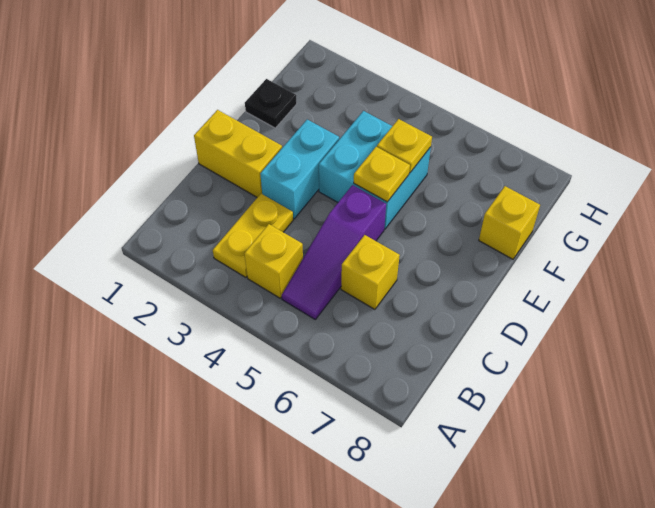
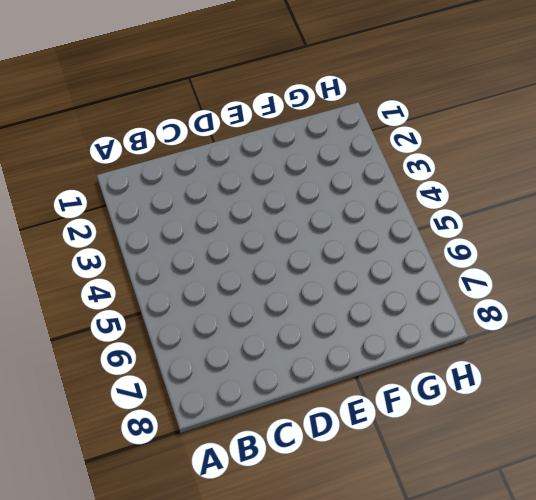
none -> yellow 1x2 plate [213,194,293,277]
none -> yellow 1x1 brick [244,224,303,298]

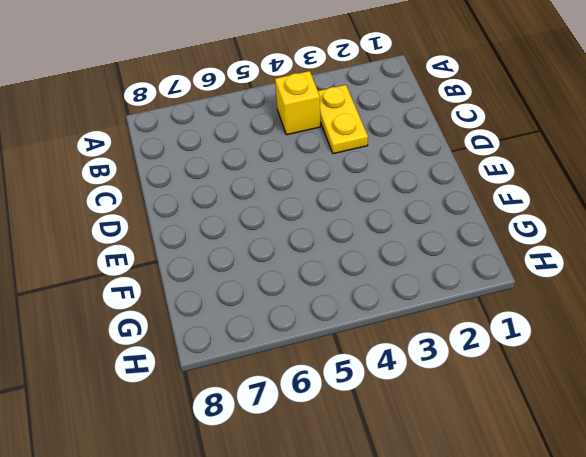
none -> purple 1x3 slope [282,185,386,319]
none -> yellow 1x1 brick [341,235,400,309]

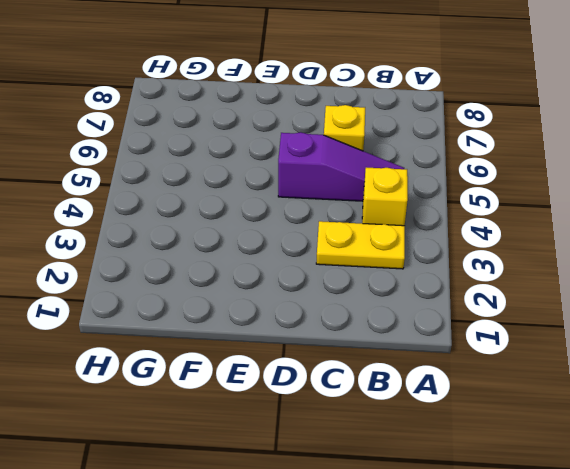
none -> yellow 1x2 brick [194,110,282,197]
none -> cyan 1x2 brick [260,120,339,219]

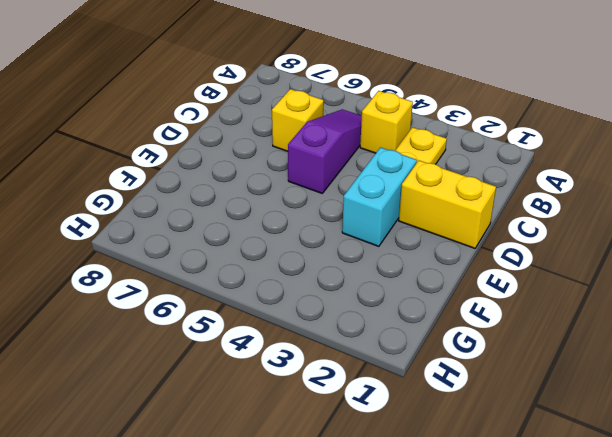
none -> cyan 2x2 brick [319,111,431,229]
none -> black 1x1 plate [245,79,297,128]

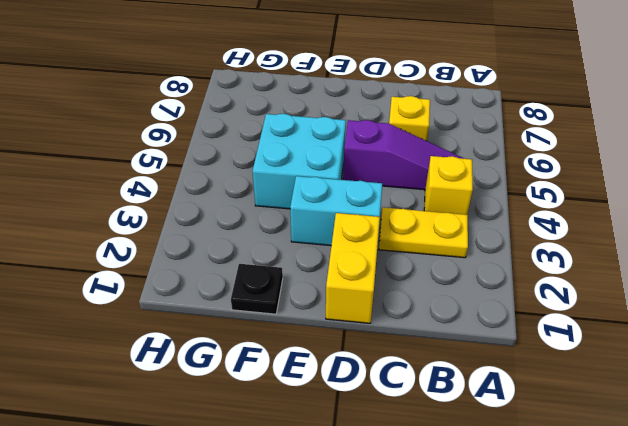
none -> yellow 1x1 brick [479,186,540,259]
none -> yellow 1x1 plate [354,147,410,202]

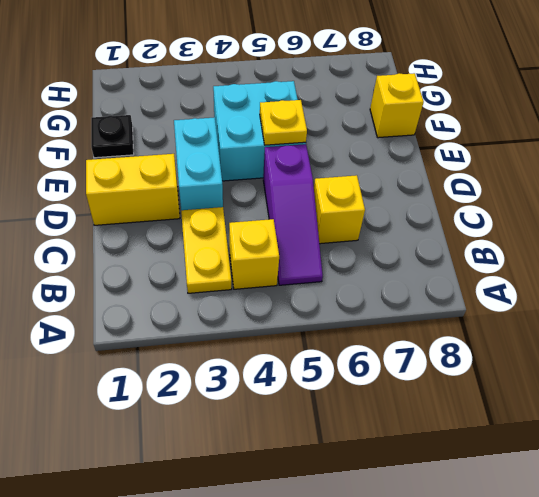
none -> yellow 1x1 plate [377,119,432,173]

